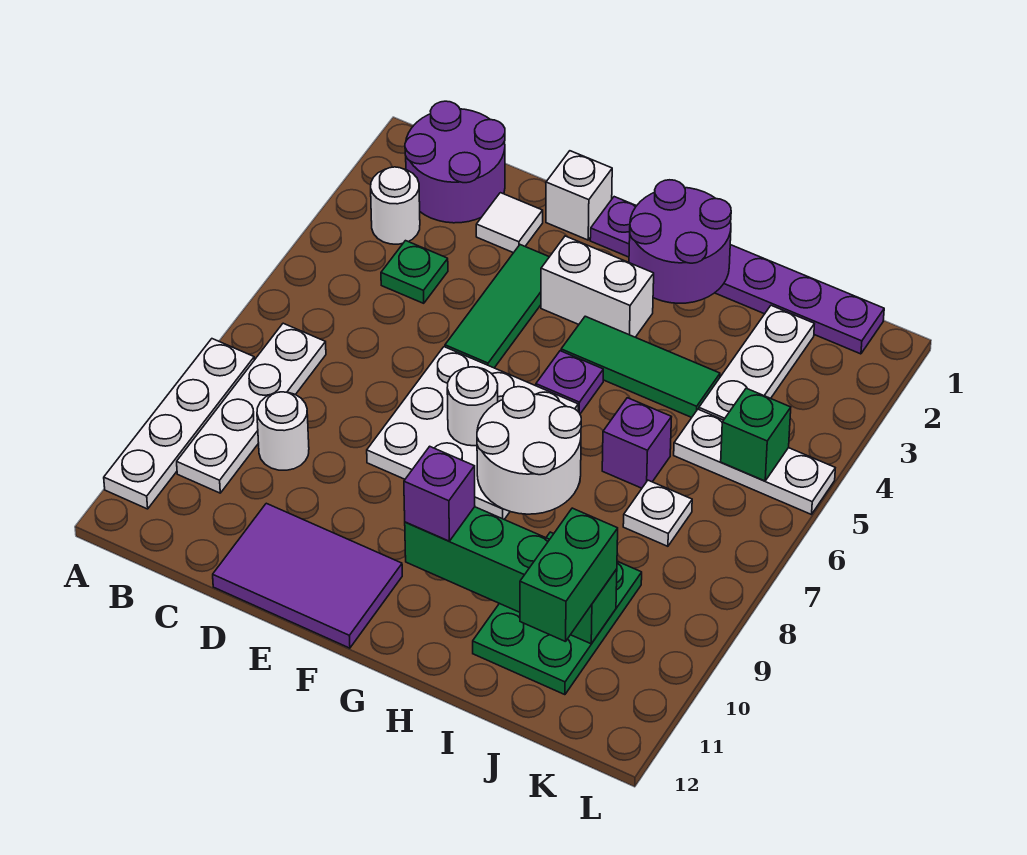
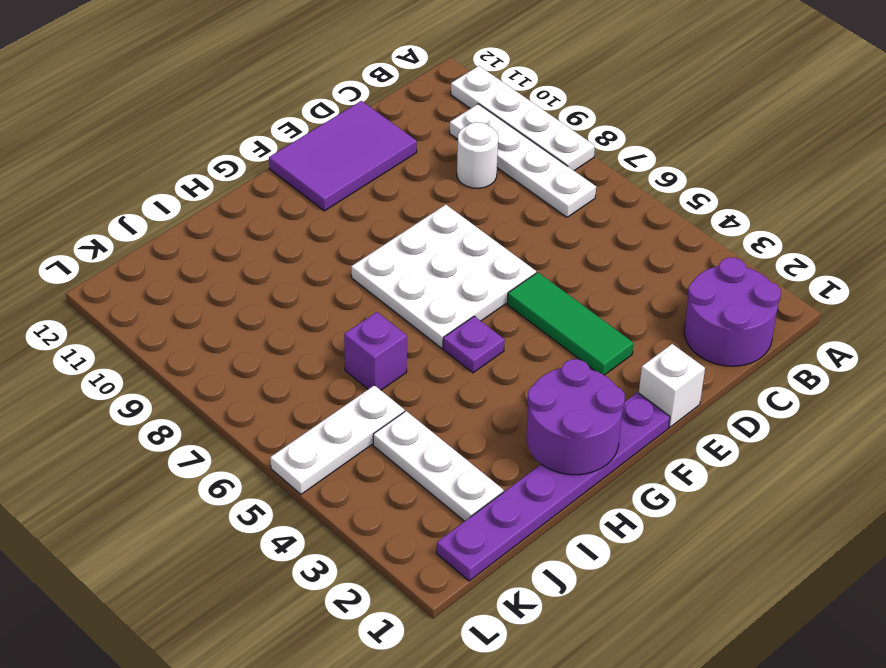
none -> white 1x1 round brick [371,167,420,244]
none -> green 1x1 plate [381,241,448,303]
none -> white 1x1 tile [476,193,543,253]

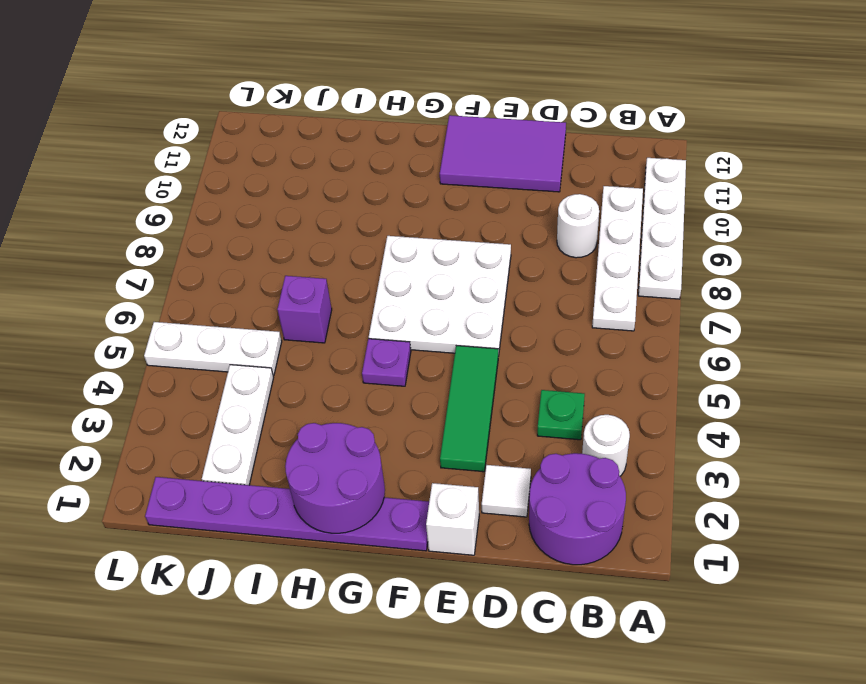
none -> white 1x2 brick [541,236,654,337]
none -> green 1x3 tile [561,316,720,417]
none -> green 2x3 plate [473,532,642,695]

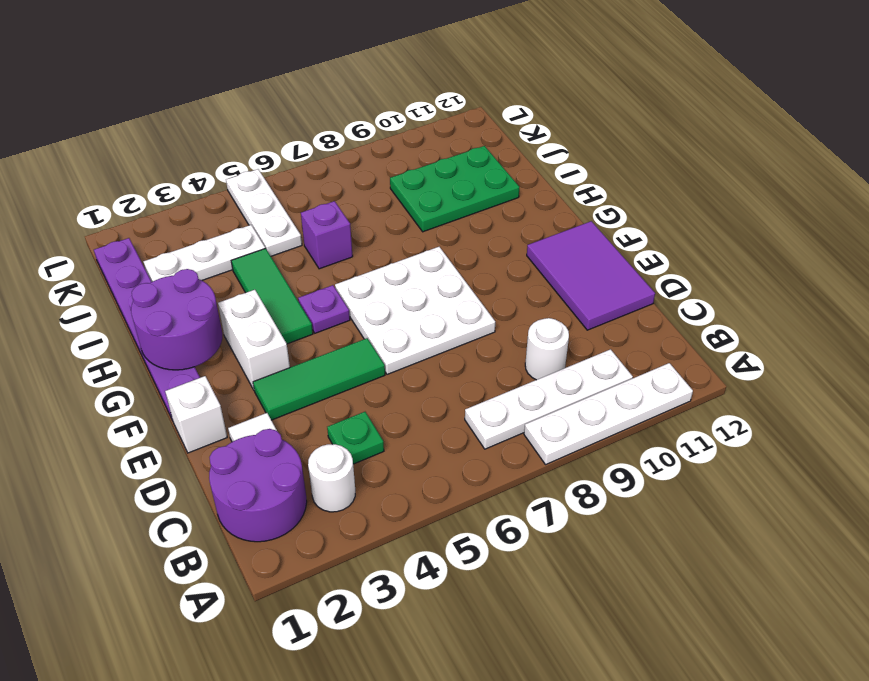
none -> white 1x1 plate [623,480,692,546]
none -> white 1x1 round brick [447,367,498,446]
none -> white 2x2 round brick [477,387,581,514]

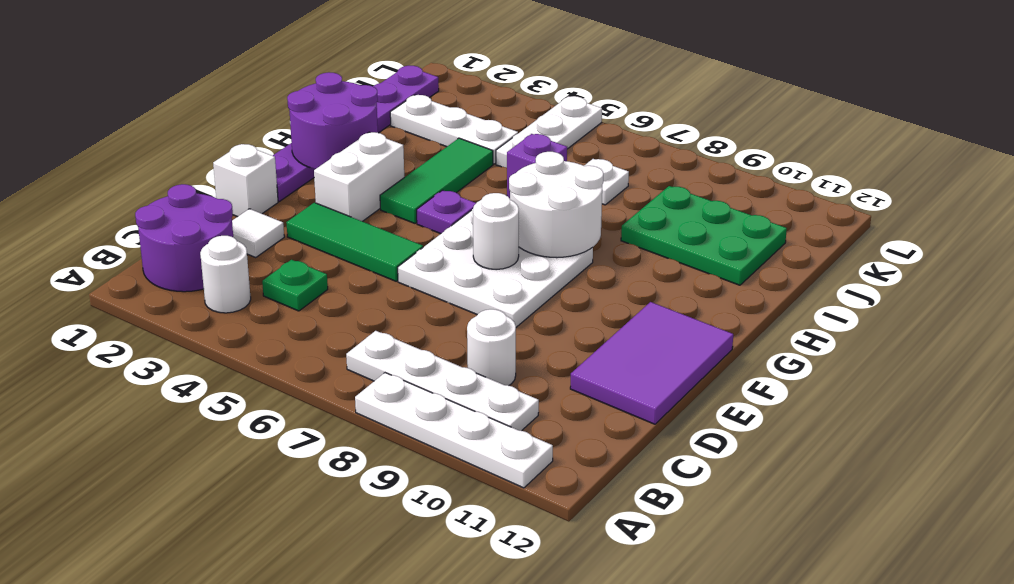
none -> green 1x4 brick [405,507,617,644]
none -> green 1x1 brick [721,388,791,481]
none -> purple 1x1 brick [404,446,475,541]

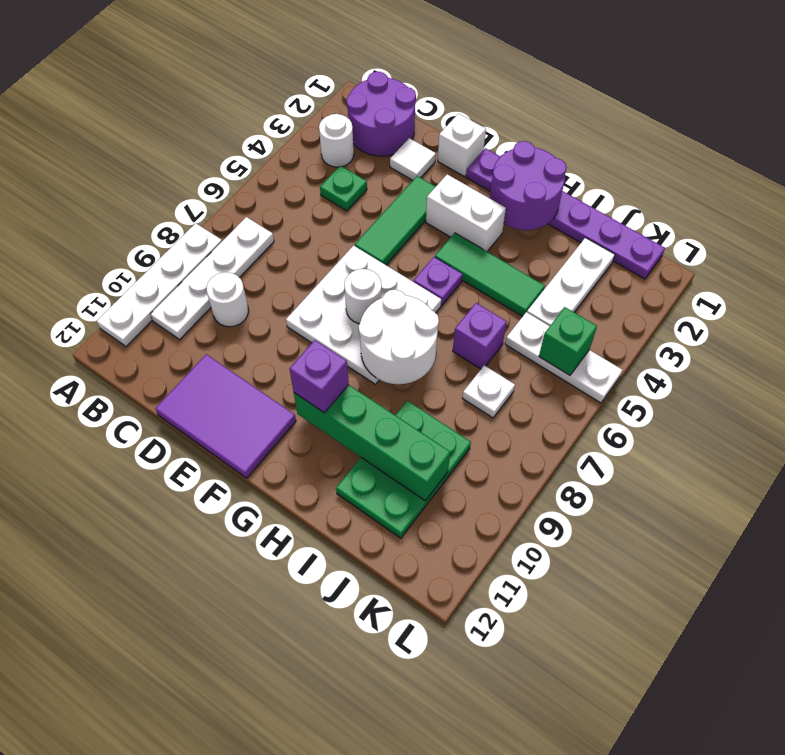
none -> green 1x2 brick [520,508,618,642]

